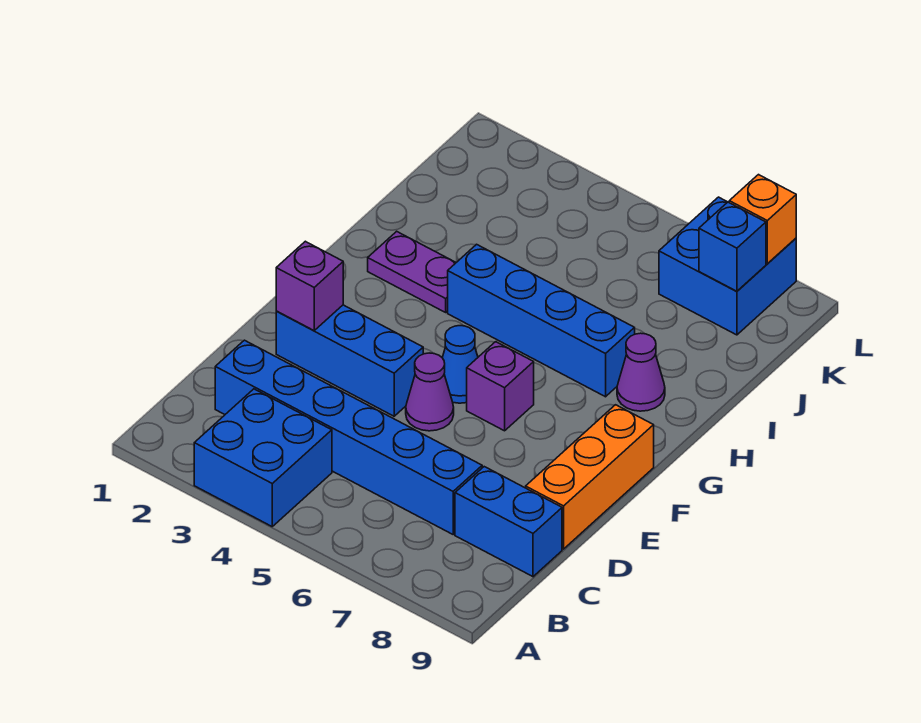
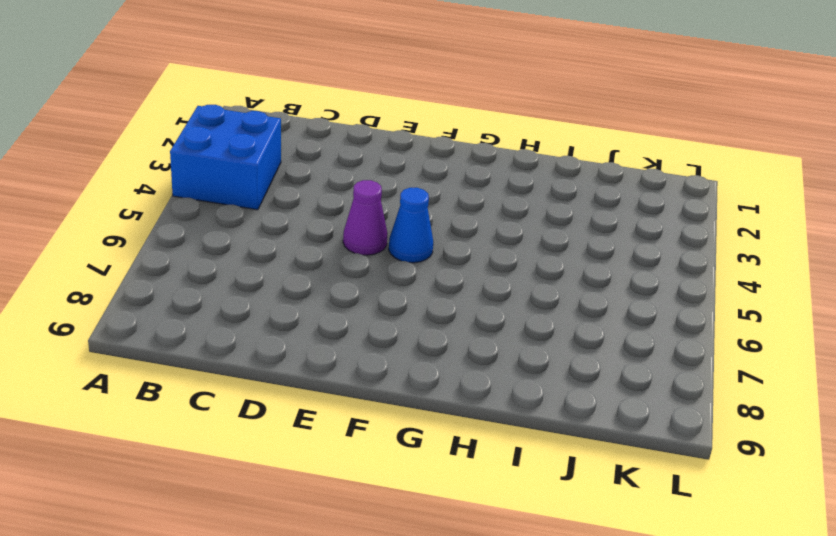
none -> blue 1x6 brick [215,340,482,534]
none -> blue 1x2 brick [455,467,562,577]
none -> orange 1x3 brick [526,405,654,549]

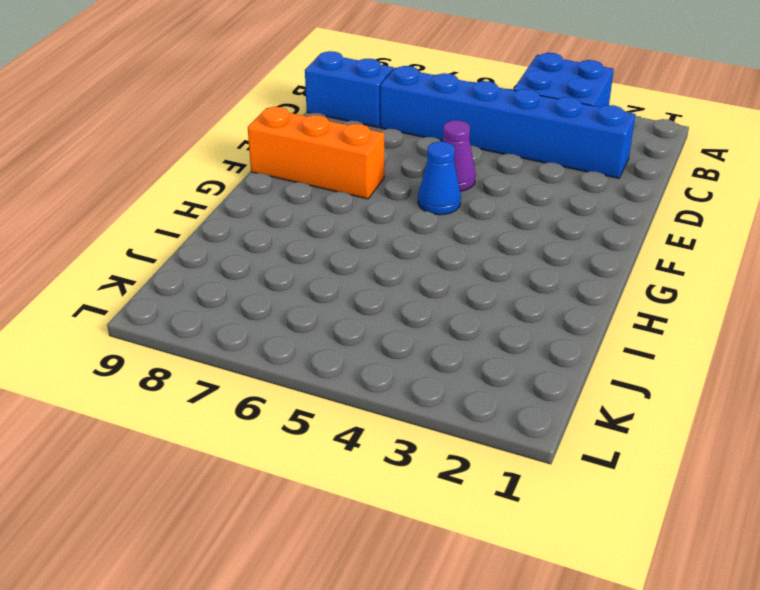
orange 1x3 brick [248,107,385,199] -> orange 1x3 brick turned to [526,405,654,549]
none -> blue 1x3 brick [276,305,423,416]
none -> purple 1x1 brick [467,342,534,431]
none -> purple 1x2 plate [368,231,456,312]

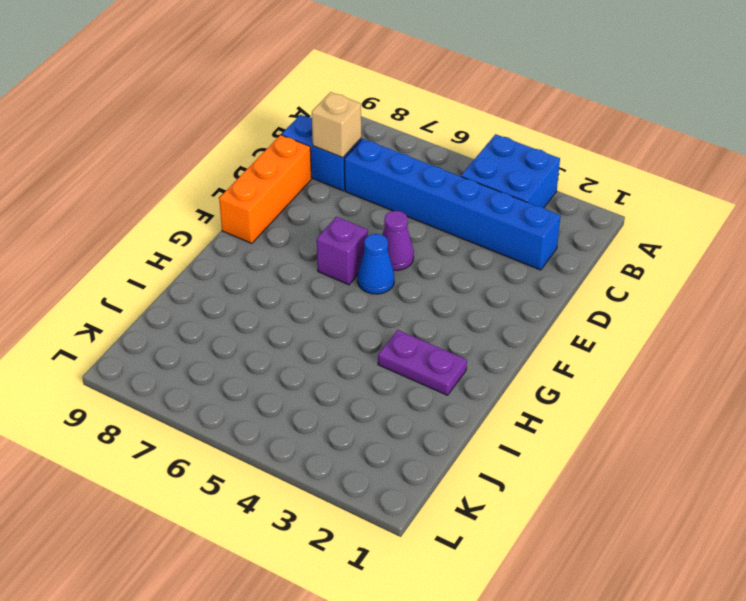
tan 1x1 brick [312,92,361,158] -> none
none -> blue 1x3 brick [276,305,423,416]
none -> blue 1x4 brick [448,244,635,397]
none -> purple 1x1 cone [617,333,665,411]

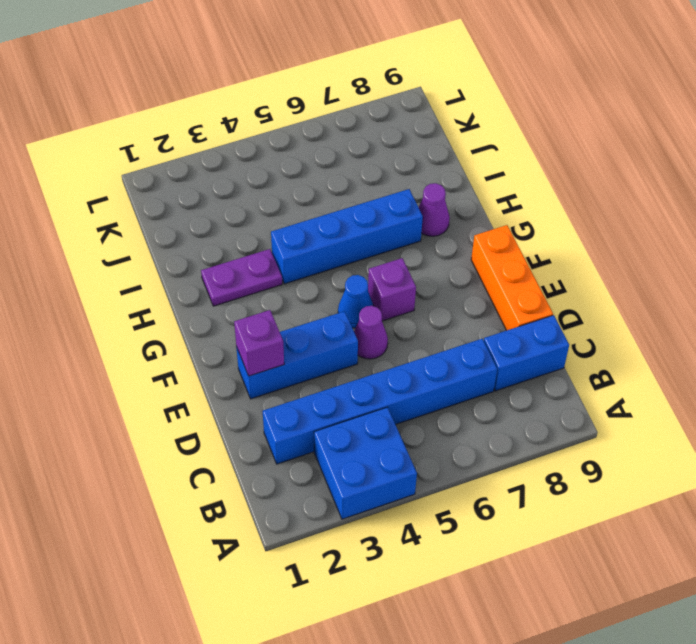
none -> blue 2x2 brick [659,197,796,335]
none -> blue 1x1 brick [699,202,766,291]
none -> orange 1x1 brick [729,175,796,263]

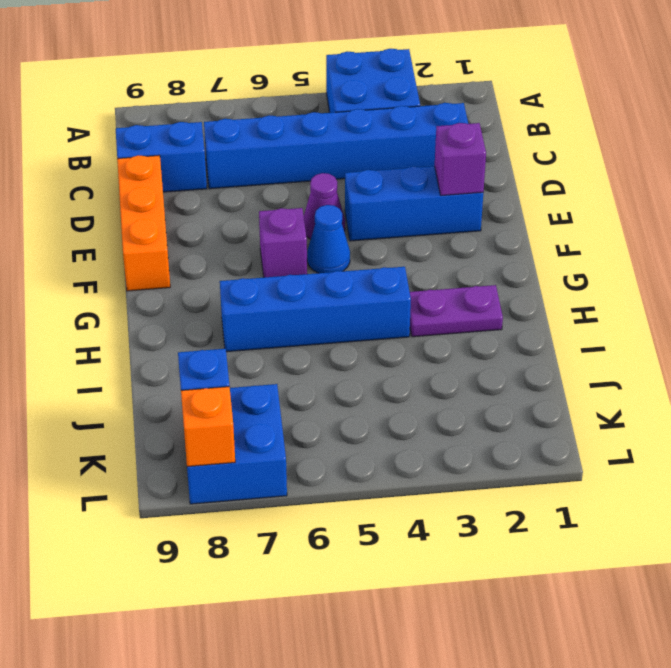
none -> purple 1x1 cone [617,333,665,411]

